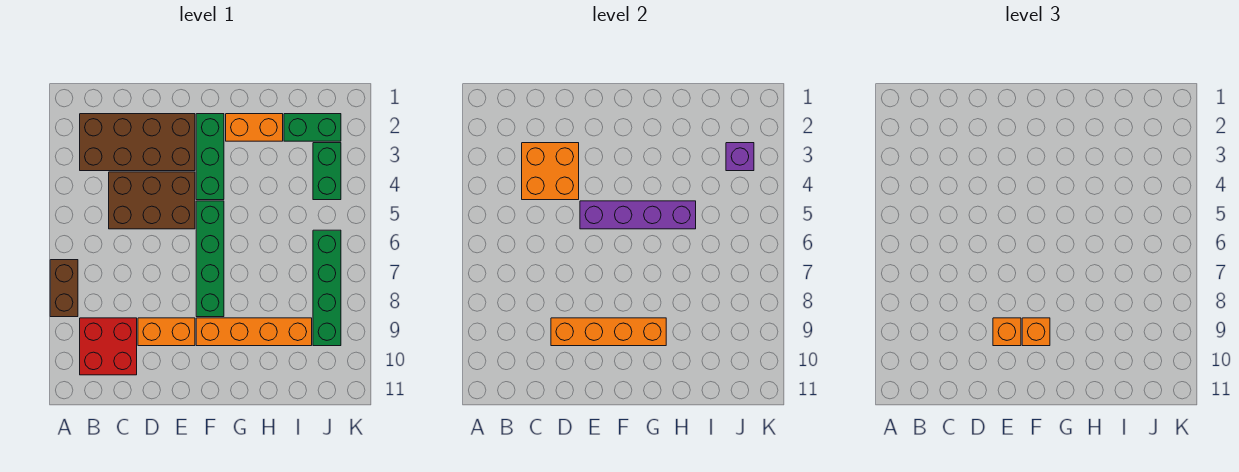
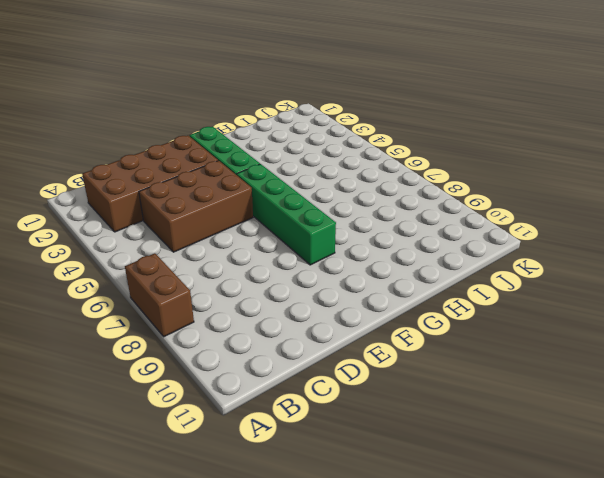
none -> red 2x2 brick [80,318,137,375]
none -> orange 1x2 brick [138,318,195,346]
none -> orange 1x4 brick [196,318,312,346]

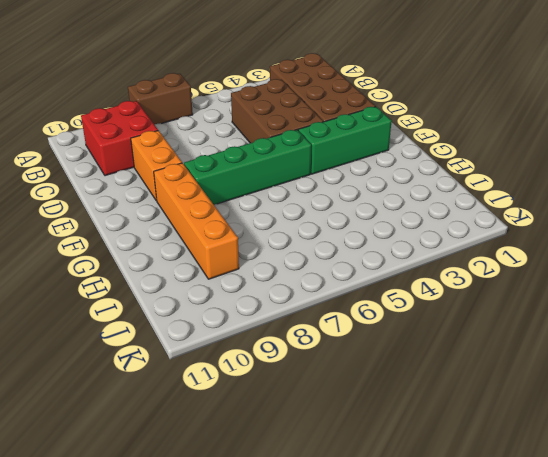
none -> orange 1x2 brick [226,114,283,141]
none -> green 1x2 brick [284,114,341,141]
none -> green 1x2 brick [313,143,341,200]

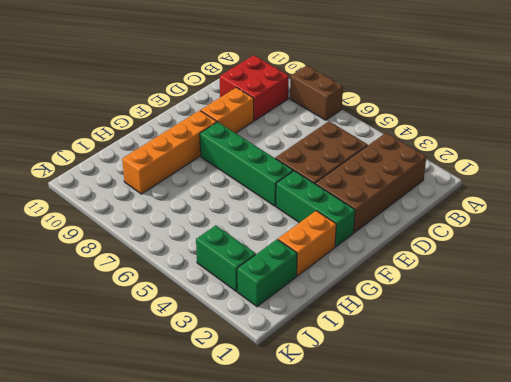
none -> green 1x4 brick [313,230,341,346]
none -> orange 2x2 brick [522,143,579,200]
none -> orange 1x4 brick [551,318,666,346]

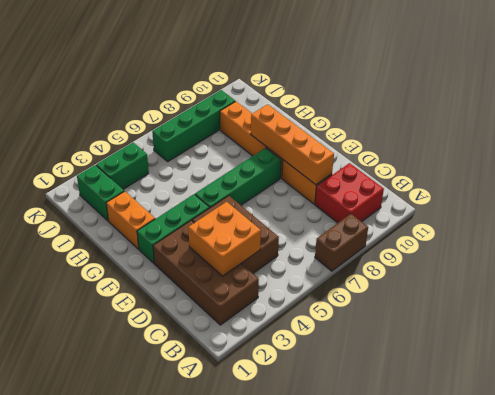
none -> purple 1x4 brick [580,201,696,229]
none -> purple 1x1 brick [726,143,754,171]
none -> orange 1x1 brick [993,318,1021,346]

